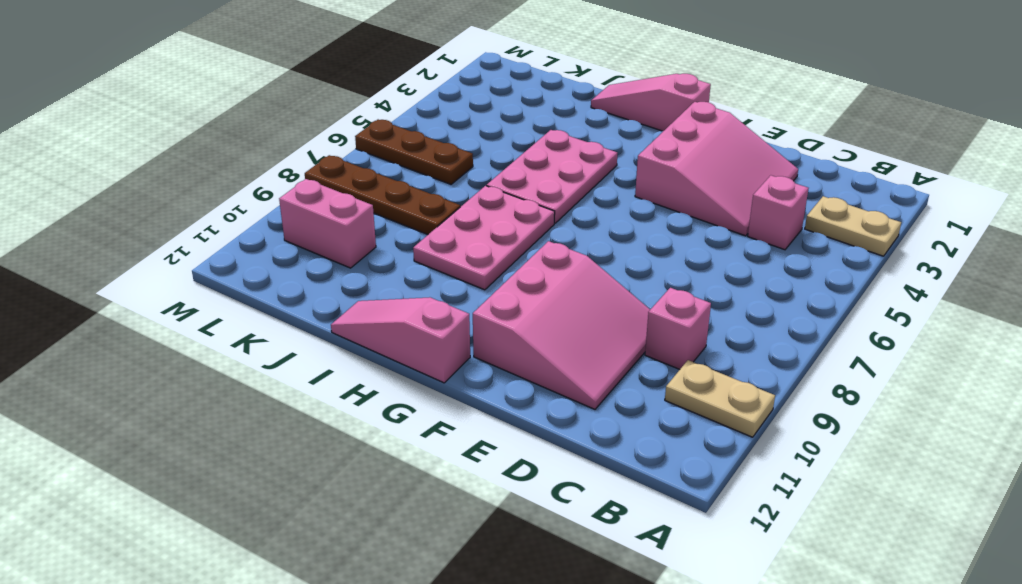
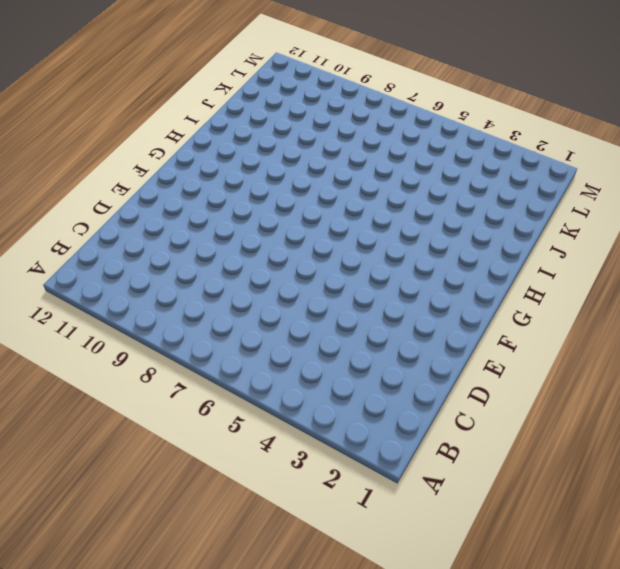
none -> tan 1x2 plate [805,196,901,256]
none -> tan 1x2 plate [665,360,775,437]
none -> pink 1x1 brick [748,175,809,250]

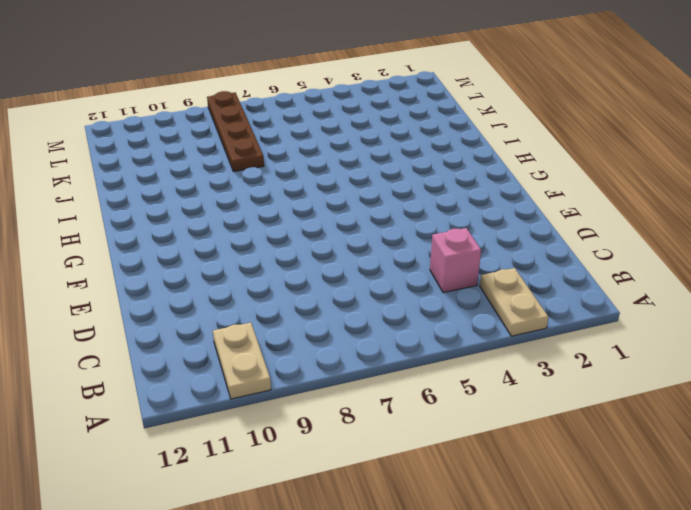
none -> pink 1x1 brick [645,288,711,369]
none -> pink 3x3 slope [635,102,798,236]
none -> pink 3x3 slope [473,241,650,409]

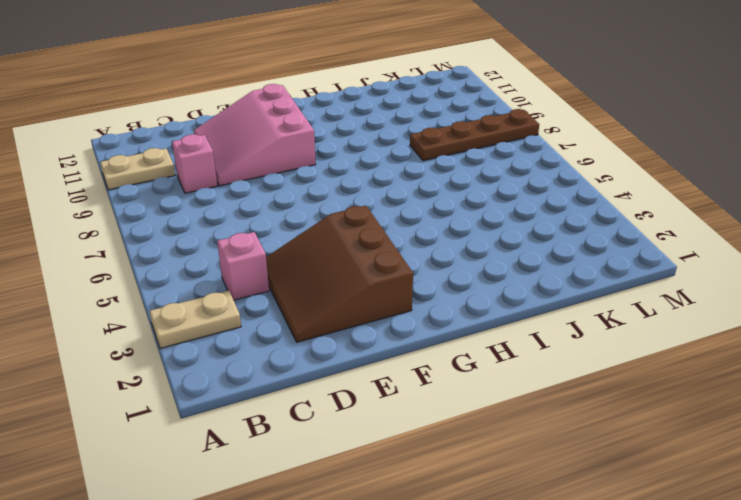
brown 3x3 slope [266,206,413,342] -> pink 3x3 slope [635,102,798,236]
none -> pink 1x3 slope [591,74,711,131]
none -> pink 1x3 slope [331,297,470,383]
none -> pink 2x3 plate [487,130,617,223]

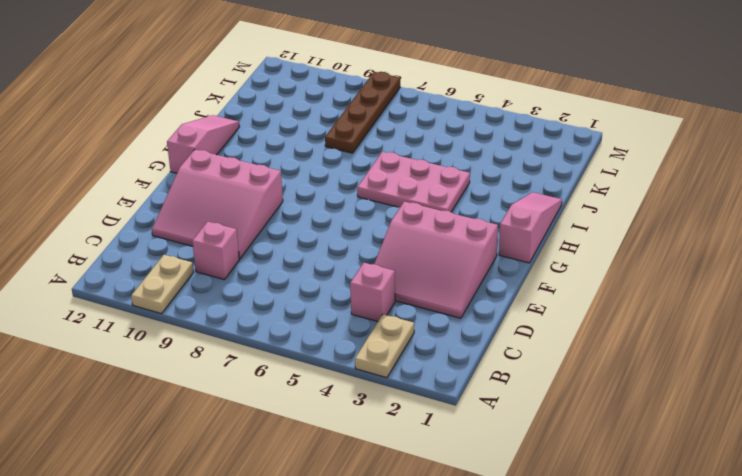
none -> pink 2x3 plate [413,186,555,290]
none -> brown 1x3 plate [355,120,473,184]
none -> pink 1x2 brick [279,179,376,268]

